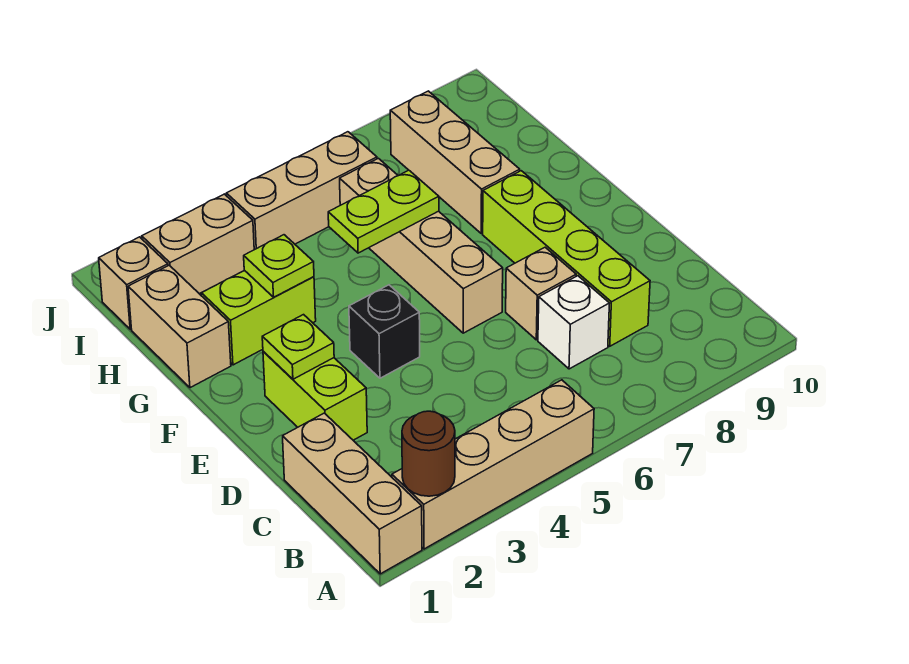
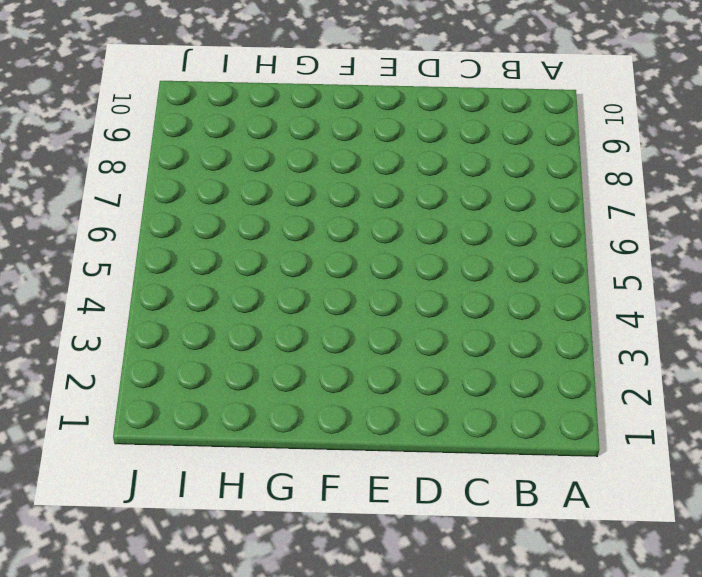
none -> tan 1x3 brick [283,413,422,574]
none -> tan 1x4 brick [392,380,594,549]
none -> white 1x1 brick [538,276,609,369]

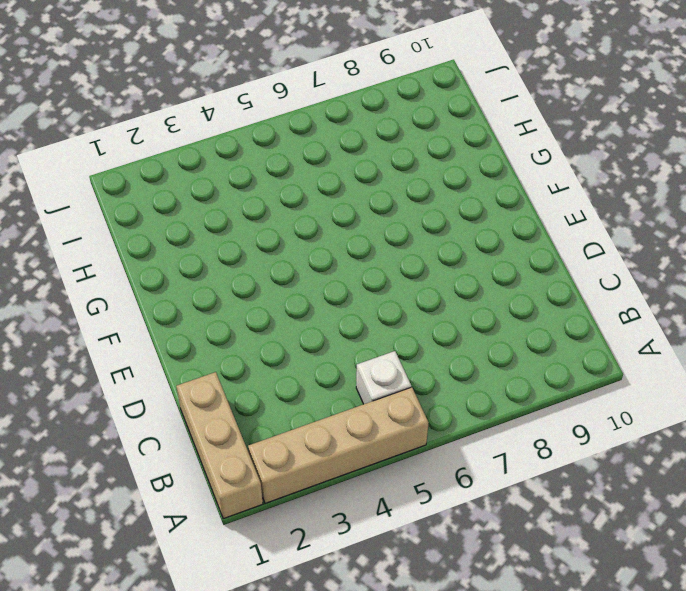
white 1x1 brick [356,351,411,404] -> white 1x1 brick moved to [538,276,609,369]
none -> lime 1x4 brick [483,171,650,346]
none -> lime 1x2 brick [263,351,367,440]
none -> tan 1x1 brick [506,247,576,340]

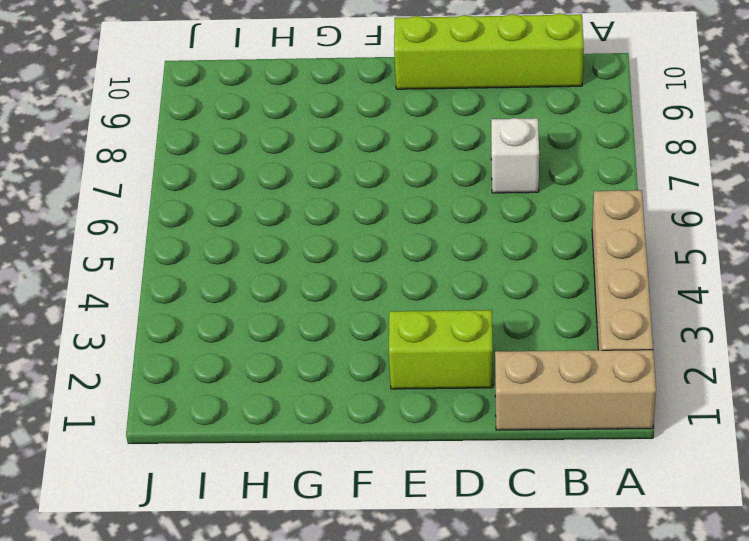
lime 1x4 brick [394,13,584,89] -> lime 1x4 brick moved to [483,171,650,346]
none -> tan 1x1 brick [506,247,576,340]
none -> black 1x1 brick [349,285,420,378]
none -> tan 1x4 brick [340,158,503,333]

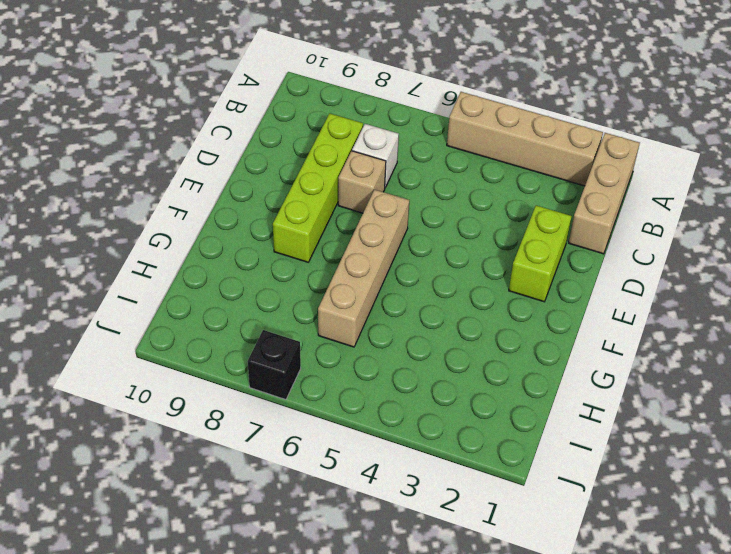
black 1x1 brick [248,330,301,400] -> black 1x1 brick moved to [349,285,420,378]
none -> tan 1x2 brick [128,265,231,388]
none -> lime 1x2 brick [202,271,316,365]
none -> tan 1x3 brick [390,91,520,233]

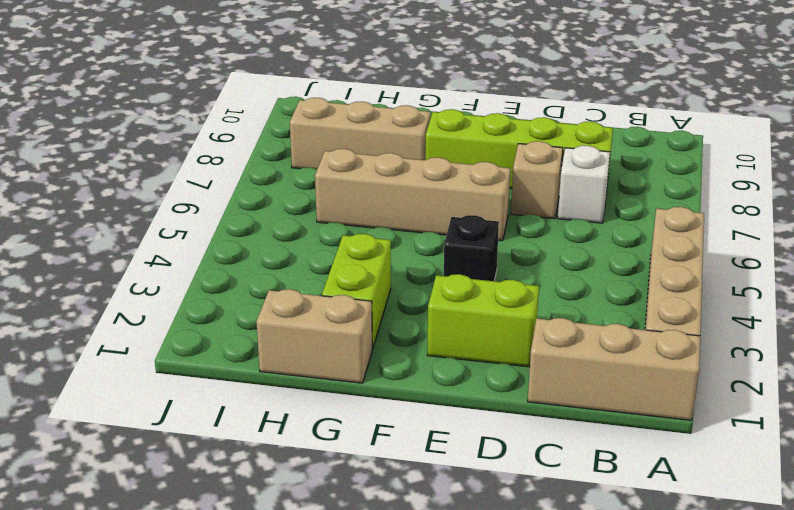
none -> tan 1x1 brick [99,237,168,329]
none -> tan 1x2 brick [142,194,254,294]
none -> tan 1x3 brick [226,132,377,250]

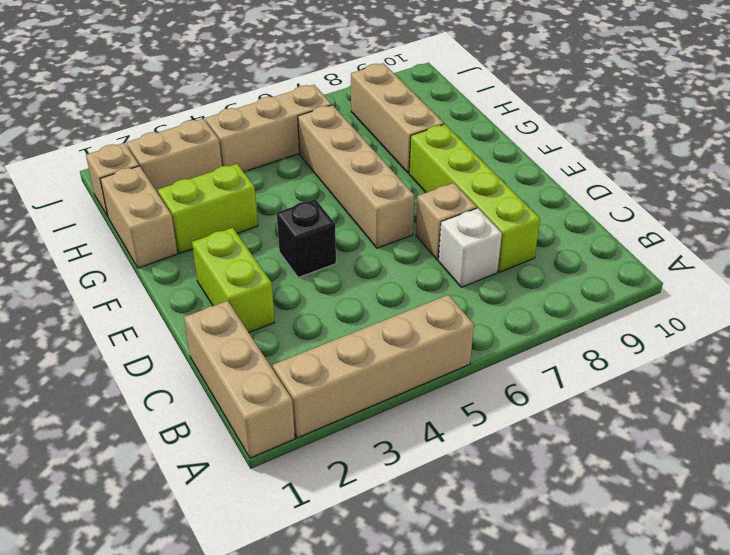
none -> brown 1x1 round brick [402,411,455,496]
none -> lime 1x1 plate [262,315,334,379]
none -> lime 1x1 plate [244,235,314,297]

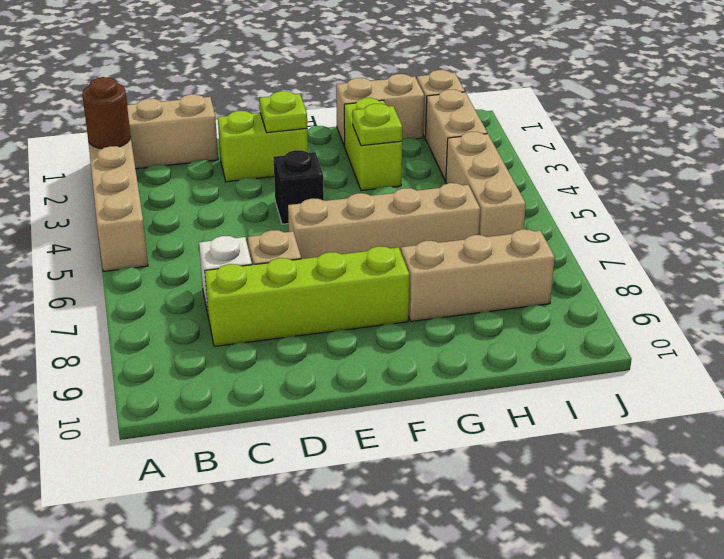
none -> lime 1x2 plate [328,170,439,253]

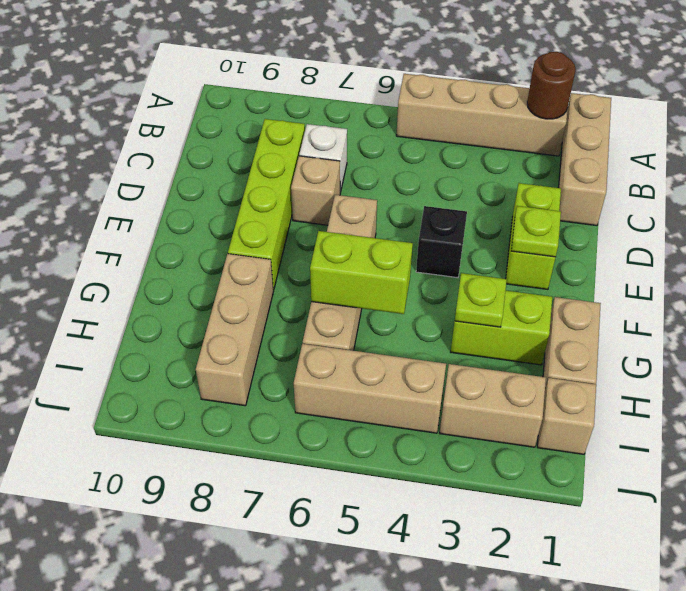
lime 1x2 brick [310,231,413,314] -> lime 1x2 plate [328,170,439,253]

